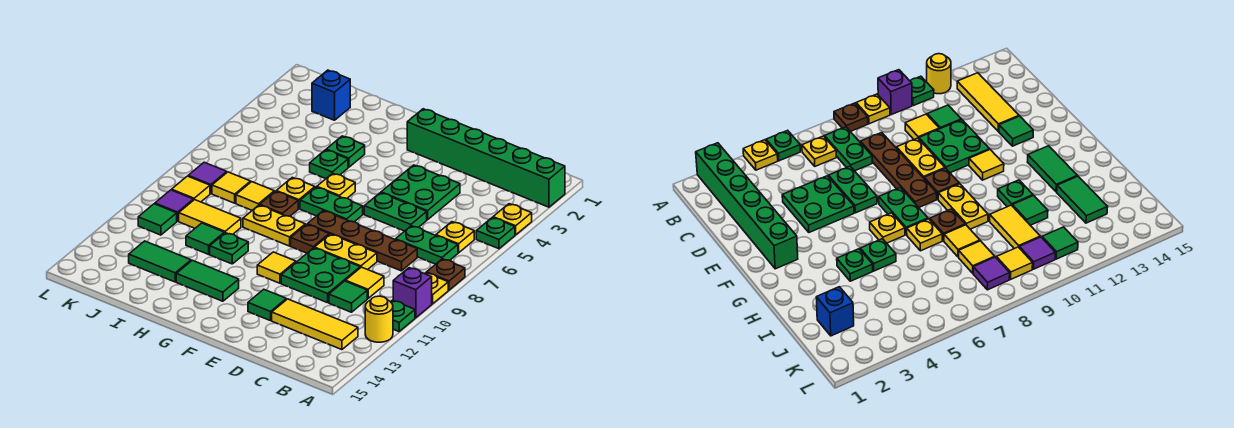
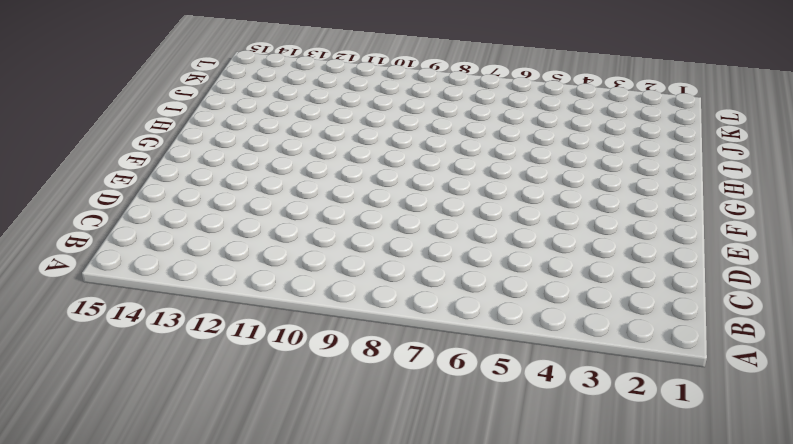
none -> green 1x6 brick [407,109,565,207]
none -> yellow 1x1 plate [493,204,532,235]
none -> green 1x1 plate [476,217,515,249]
none -> brown 1x1 plate [426,259,465,290]

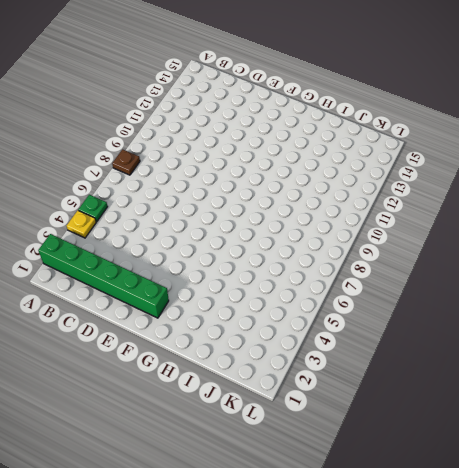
none -> yellow 1x1 plate [425,273,448,304]
none -> purple 1x1 brick [393,268,432,318]
none -> green 1x1 plate [391,300,415,332]
none -> yellow 1x1 round brick [365,296,393,342]

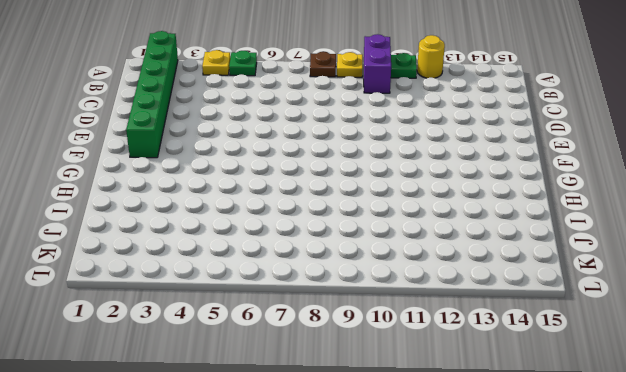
purple 1x2 brick [364,34,391,93] -> purple 1x1 brick [393,268,432,318]
none -> yellow 1x1 plate [436,222,474,253]
none -> green 1x2 plate [395,226,458,264]
none -> yellow 1x3 tile [272,299,358,350]
none -> brown 1x4 plate [307,211,417,271]

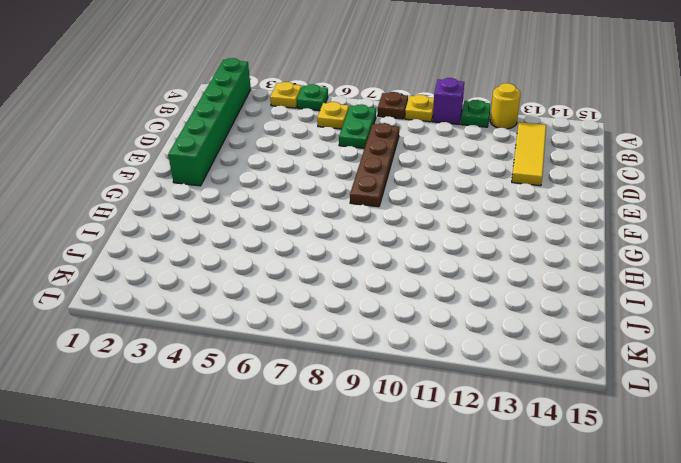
none -> yellow 1x1 tile [346,267,384,298]
none -> green 1x1 tile [329,281,367,312]
none -> green 2x2 plate [381,165,460,220]
none -> green 1x2 plate [364,193,427,231]

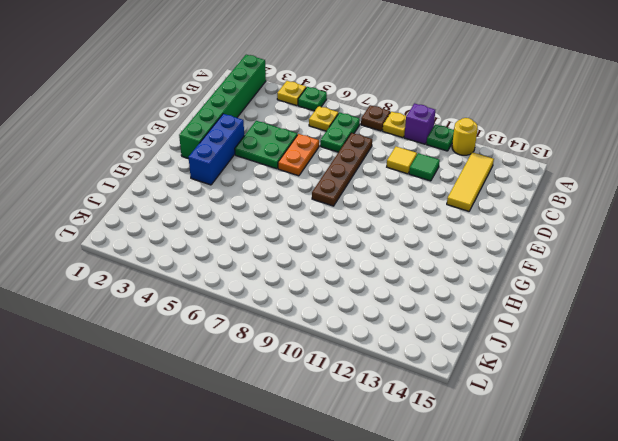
orange 1x2 plate [278,134,319,176] -> green 1x2 plate [364,193,427,231]
blue 1x3 brick [188,114,244,185] -> none
none -> yellow 1x2 plate [315,234,377,270]
none -> green 2x2 plate [281,248,360,303]
none -> green 1x1 tile [248,289,286,321]
none -> green 1x2 plate [300,187,363,222]

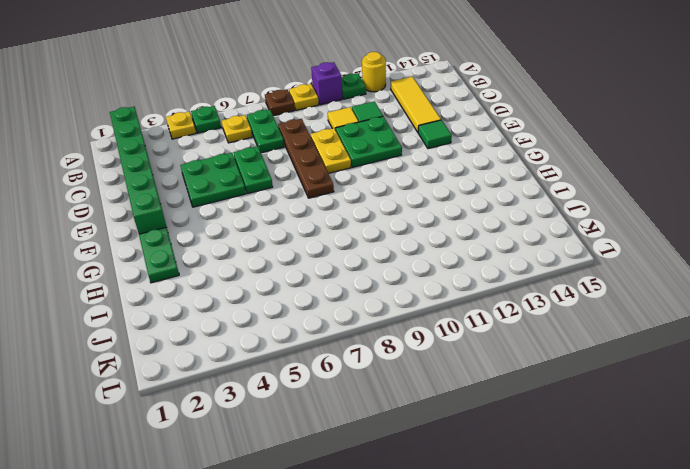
green 1x2 plate [139,227,179,283] -> green 1x2 plate moved to [300,187,363,222]
none -> brown 1x1 plate [291,224,329,253]
none -> yellow 1x1 tile [257,252,296,283]
none -> yellow 1x1 plate [317,173,355,198]
none -> yellow 1x2 plate [243,205,305,246]

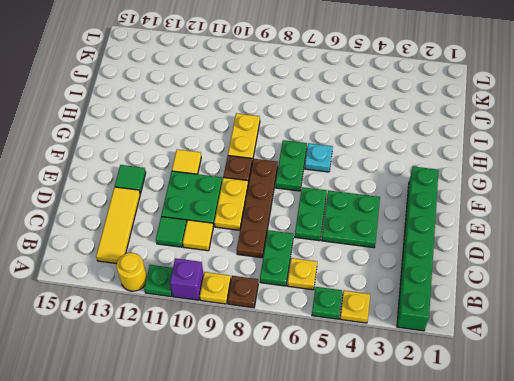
cyan 1x1 plate [305,143,333,172] -> yellow 1x1 plate [317,173,355,198]
none -> green 1x2 tile [176,260,239,301]
none -> green 1x1 plate [326,136,365,167]
none -> green 1x1 plate [310,150,348,179]
none -> yellow 1x1 plate [276,178,315,209]

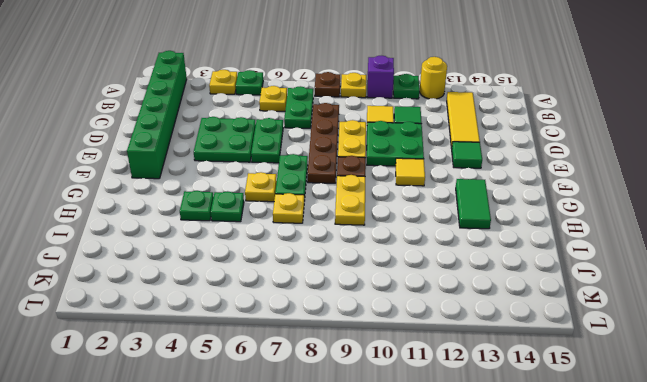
none -> brown 1x1 plate [260,191,298,216]
none -> green 1x1 plate [210,233,248,264]
none -> yellow 1x1 tile [236,182,274,210]
none -> yellow 1x2 tile [179,200,241,234]

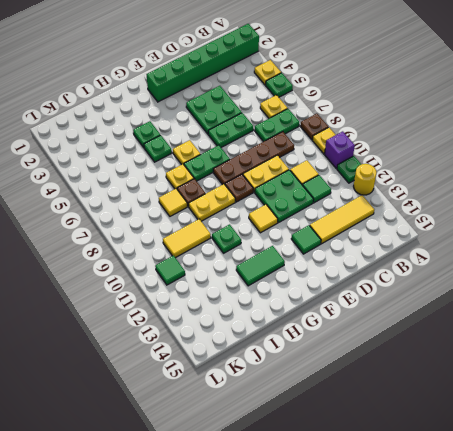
none -> green 1x1 tile [186,223,224,254]
none -> green 1x2 tile [129,241,191,282]
none -> blue 1x1 brick [312,70,350,120]
none -> yellow 1x1 tile [212,172,251,203]

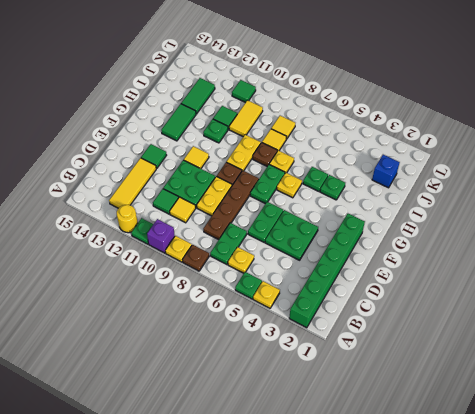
none -> purple 1x1 tile [188,162,227,194]
none -> yellow 1x1 tile [172,176,210,202]
none -> purple 1x1 tile [155,190,193,221]

